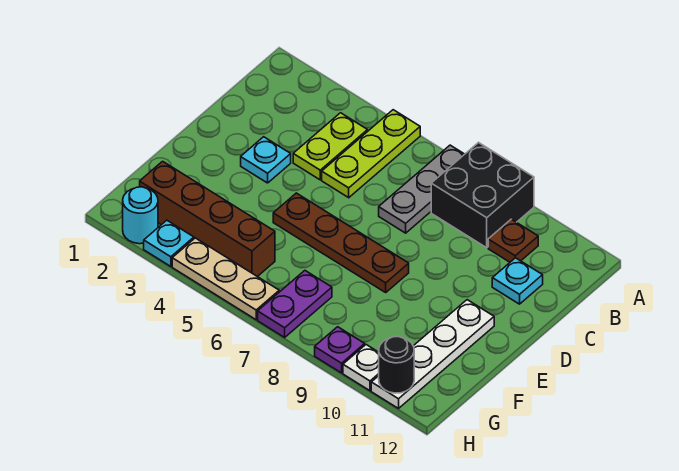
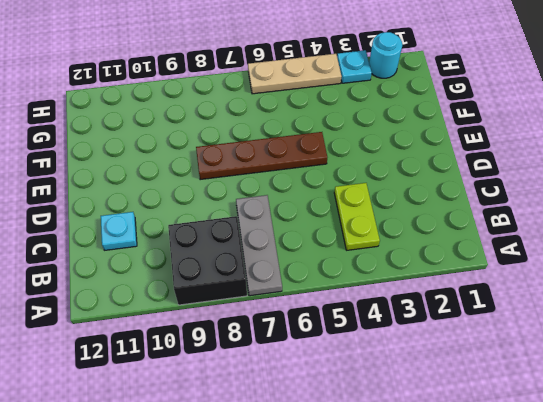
none -> lime 1x3 plate [322,110,420,198]
none -> brown 1x1 plate [488,219,538,262]
none -> cyan 1x1 plate [241,137,291,183]

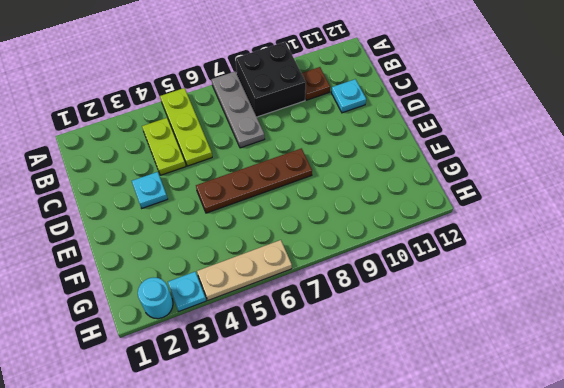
none -> white 1x4 plate [371,300,494,408]
none -> brown 1x4 brick [140,161,275,277]
none -> purple 1x2 plate [258,271,332,337]

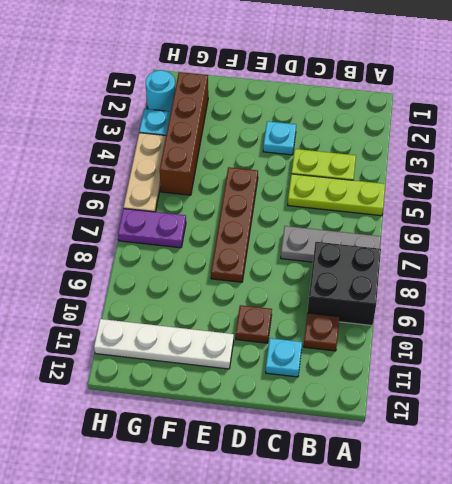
brown 1x1 plate [236,305,272,343] -> none
none -> purple 1x1 plate [315,327,365,373]
none -> white 1x1 plate [343,345,379,391]
none -> black 1x1 round brick [379,337,414,393]

